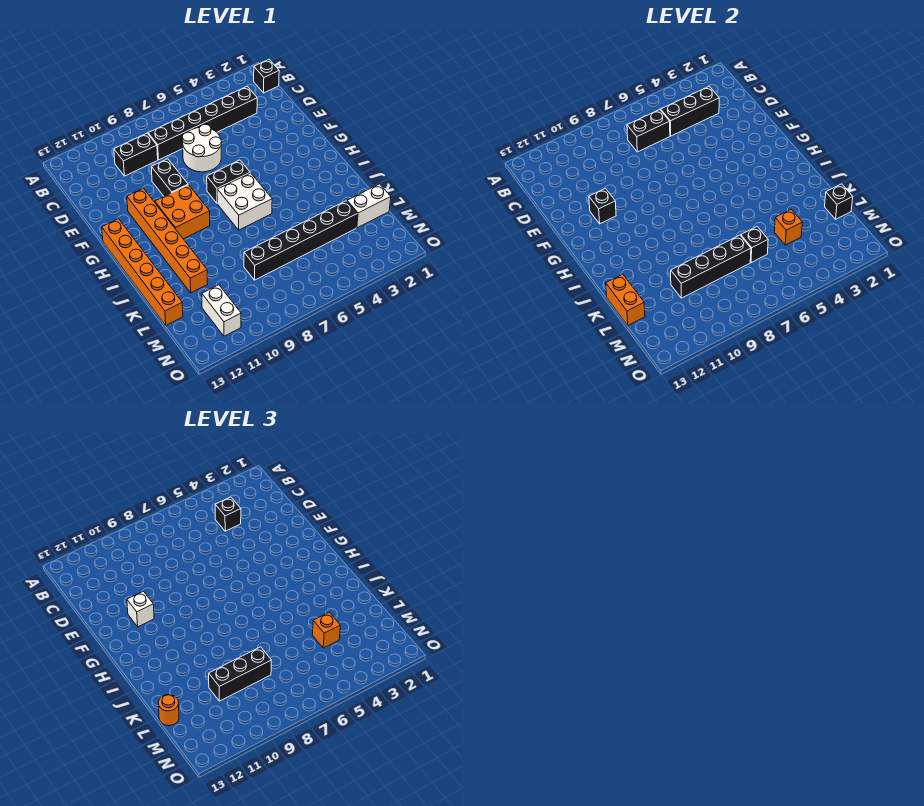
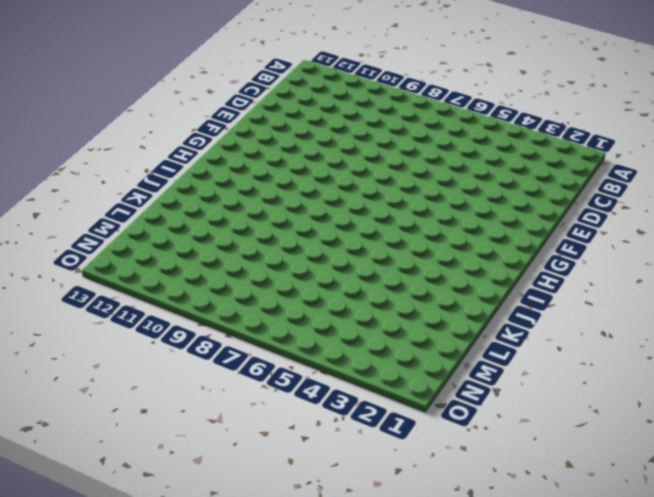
none -> black 1x1 brick [254,60,279,93]
none -> black 1x6 brick [148,86,257,160]
none -> black 1x2 brick [114,133,158,176]

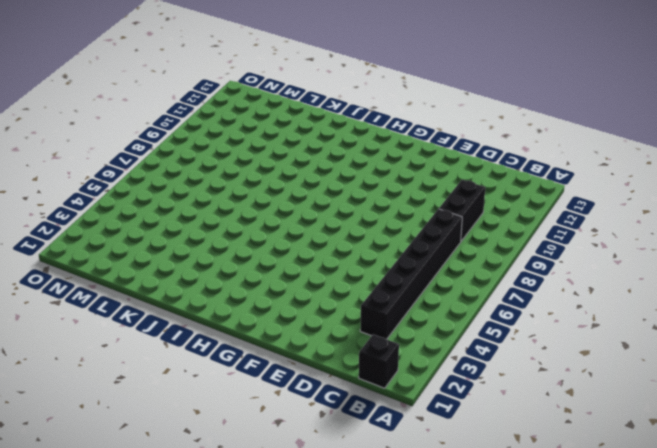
none -> white 2x2 round brick [182,124,222,172]
none -> black 1x2 brick [151,159,188,196]
none -> orange 1x6 brick [127,188,208,293]

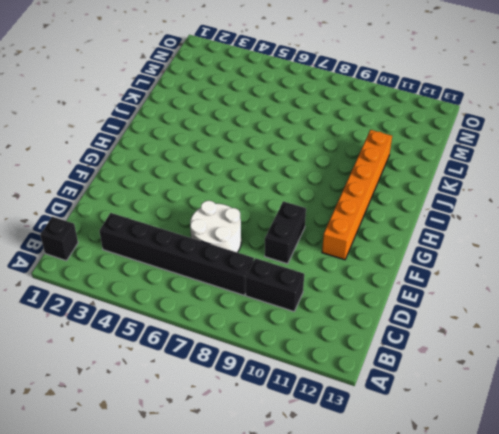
none -> black 1x2 brick [207,160,250,203]
none -> orange 2x2 brick [155,185,210,239]
none -> orange 1x6 brick [102,219,183,325]

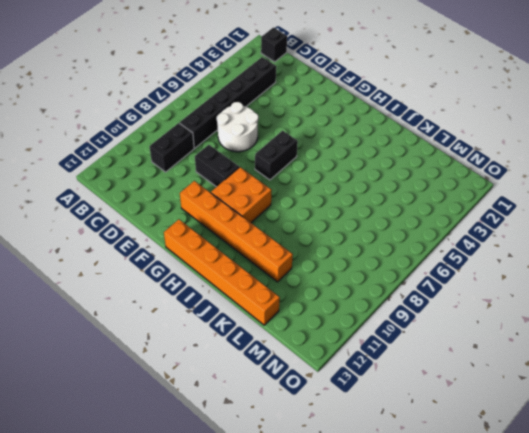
none -> white 2x2 brick [217,173,272,230]
none -> white 1x2 brick [347,184,391,228]
none -> black 1x6 brick [244,201,357,280]

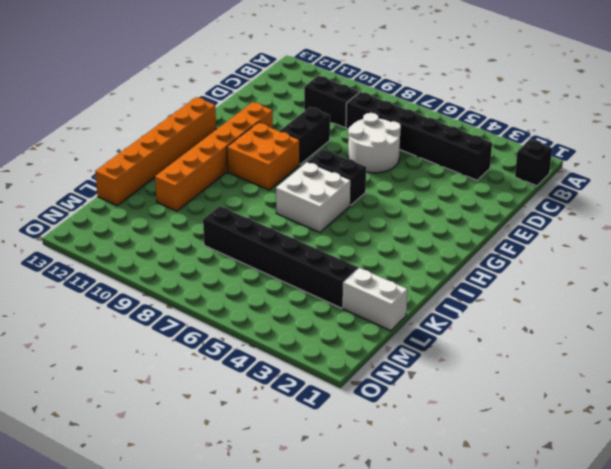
none -> white 1x2 brick [202,285,241,336]
none -> black 1x3 brick [661,86,719,136]
none -> black 1x2 brick [627,110,670,152]

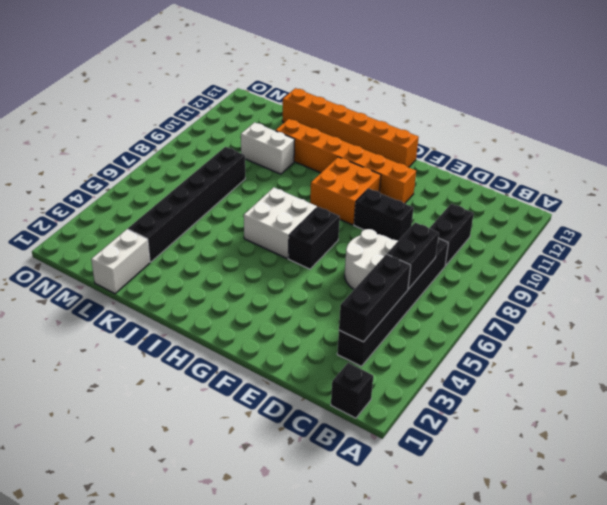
white 1x2 brick [241,122,295,174] -> white 1x2 brick moved to [202,285,241,336]
none -> black 1x1 brick [589,188,616,224]
none -> orange 1x2 brick [606,274,645,325]
none -> black 1x1 brick [825,184,853,219]

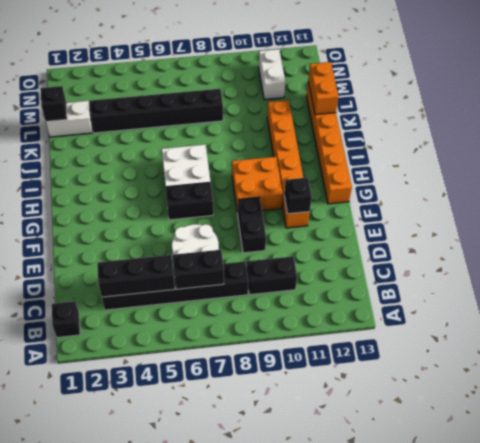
none -> orange 1x1 brick [774,209,802,245]
none -> black 1x1 brick [741,227,768,262]
none -> black 1x4 brick [671,235,751,298]

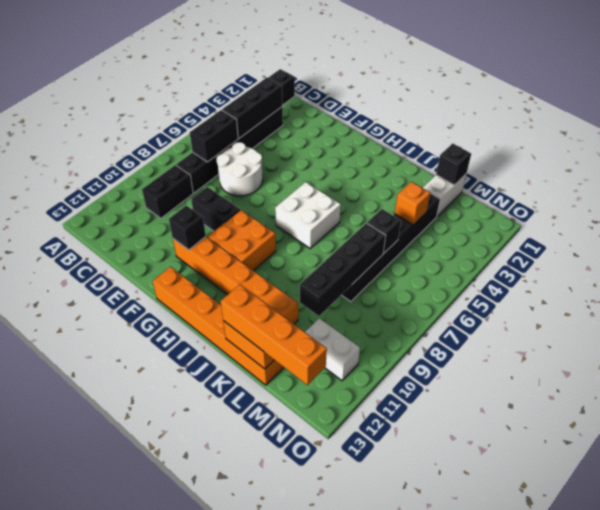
orange 1x4 brick [221,284,327,385] -> orange 1x1 round brick [158,695,179,726]
none -> black 1x2 brick [207,160,250,203]
none -> black 1x1 brick [215,497,241,531]
none -> white 1x1 brick [127,591,154,627]

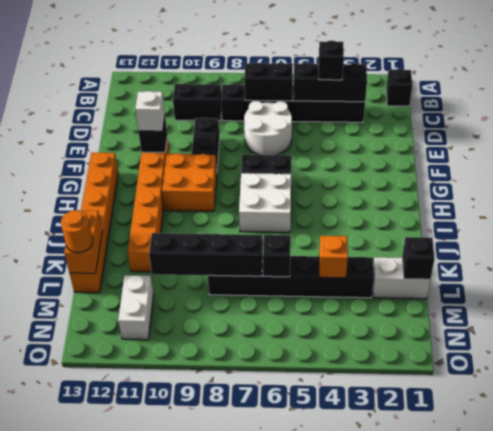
none -> orange 1x1 brick [312,612,340,648]
none -> black 1x3 brick [209,647,271,701]

